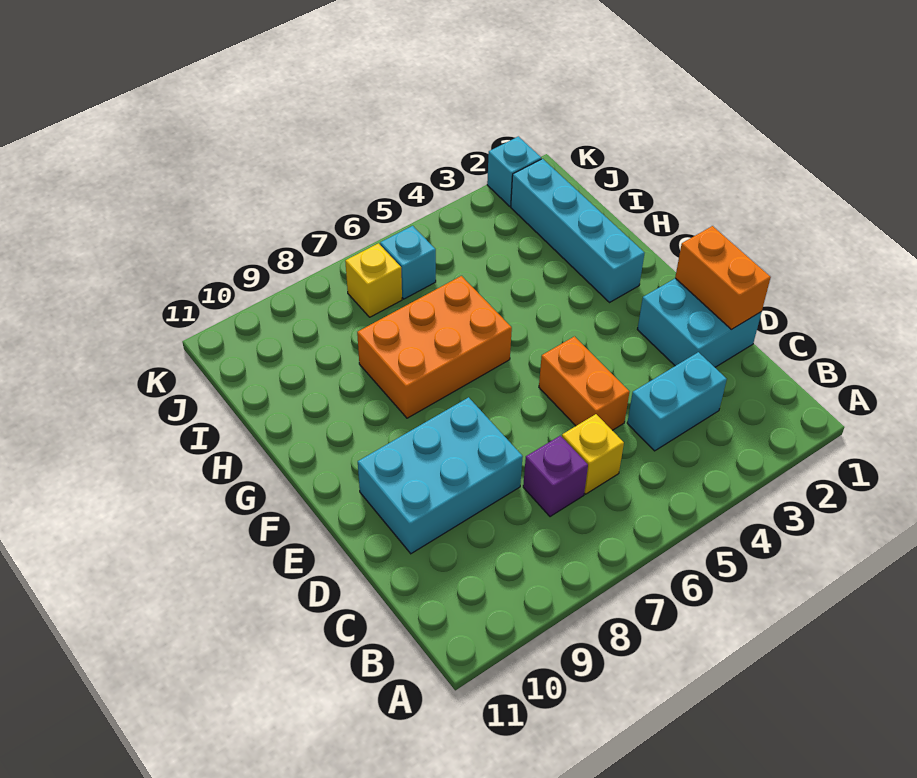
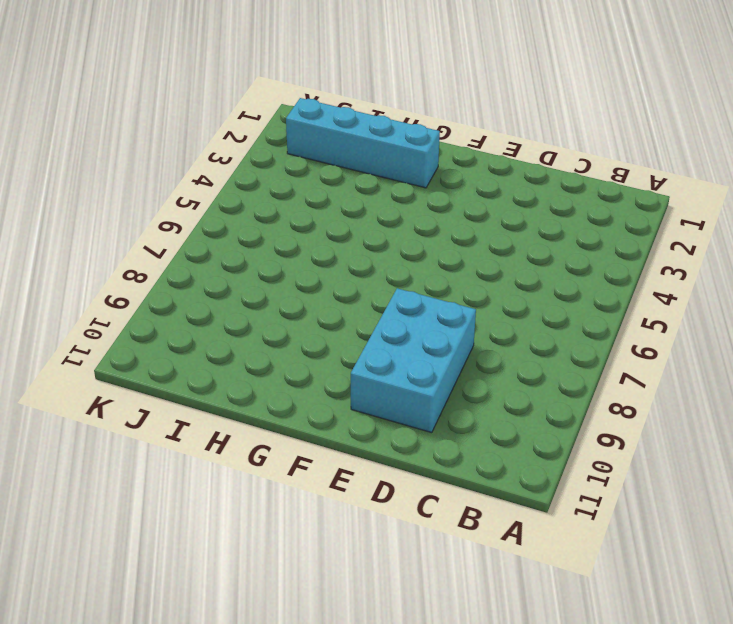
none -> cyan 1x2 brick [627,352,727,451]
none -> yellow 1x1 brick [562,414,624,494]
none -> purple 1x1 brick [523,436,588,517]

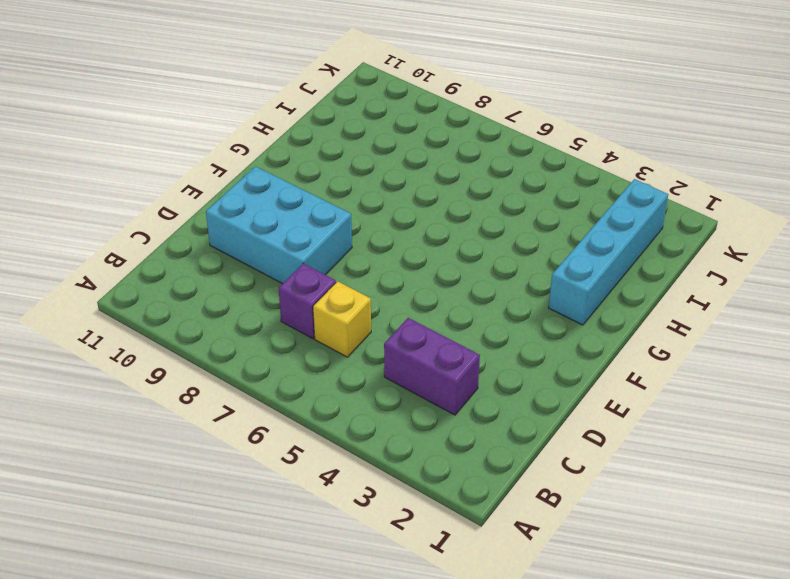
purple 1x2 brick [384,318,480,415] -> cyan 1x2 brick [627,352,727,451]
none -> cyan 2x2 brick [637,278,761,367]
none -> orange 1x2 brick [539,336,629,430]
none -> orange 2x3 brick [357,276,512,418]

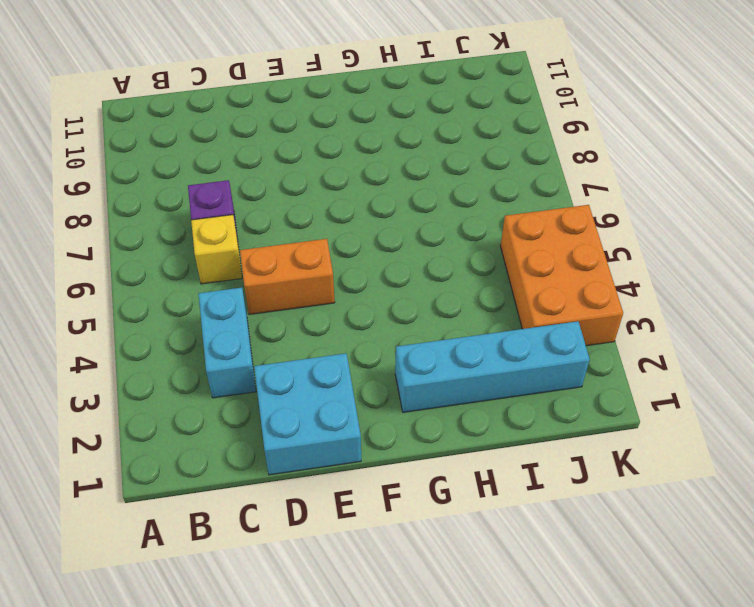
orange 2x3 brick [501,205,623,346] -> orange 2x3 brick moved to [357,276,512,418]
none -> cyan 2x3 brick [358,397,523,554]
none -> cyan 1x1 brick [380,226,436,299]
none -> yellow 1x1 brick [345,243,402,317]

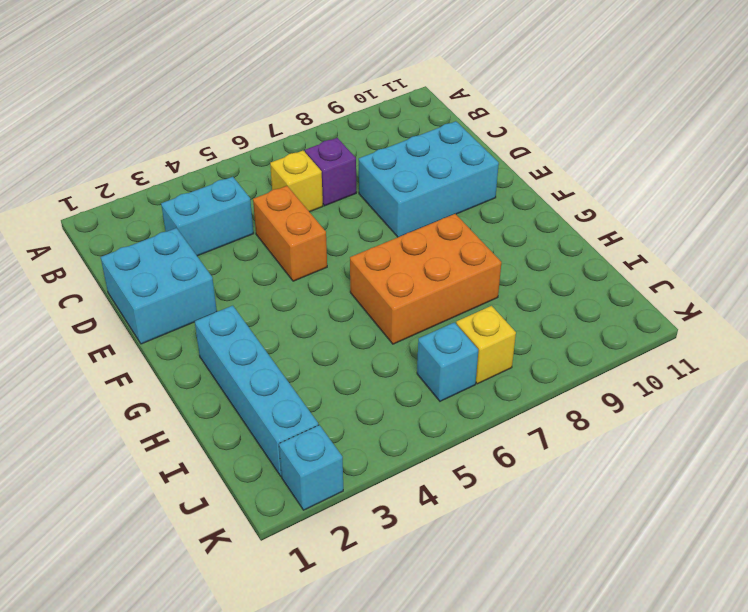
none -> orange 1x2 brick [675,226,771,330]

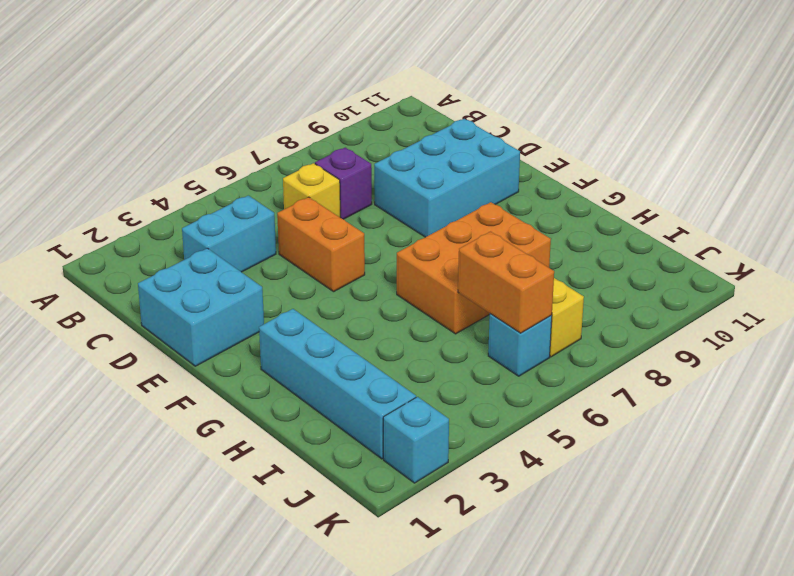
orange 1x2 brick [458,232,554,333] -> orange 1x2 brick moved to [675,226,771,330]

